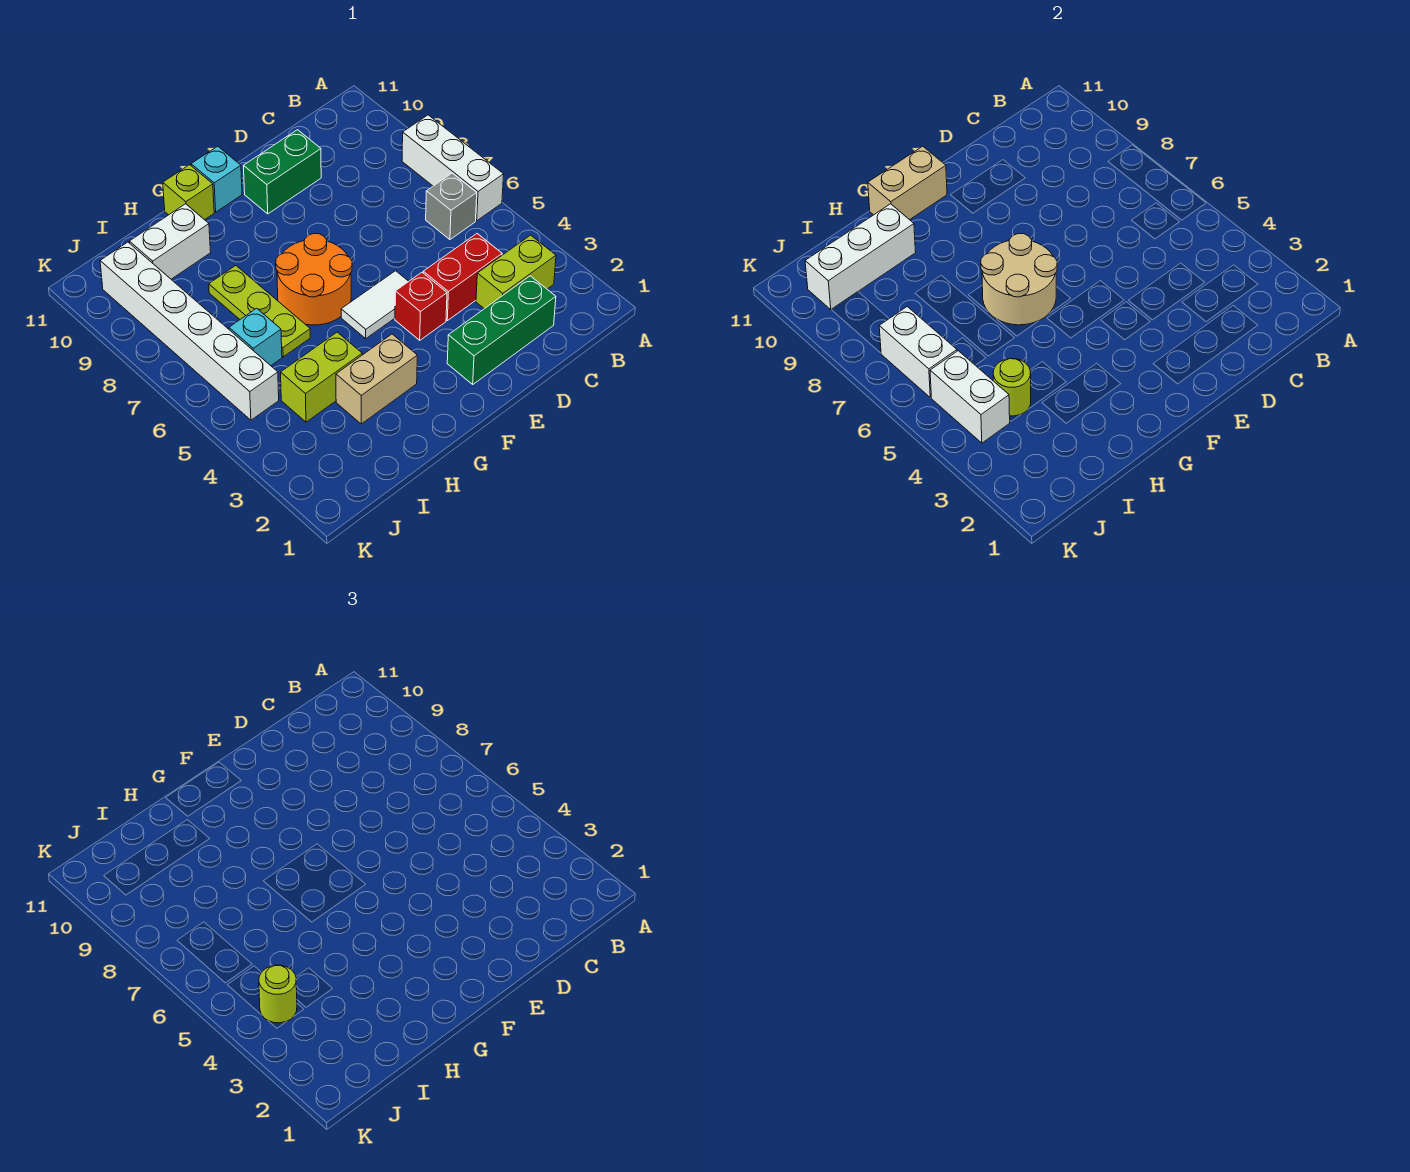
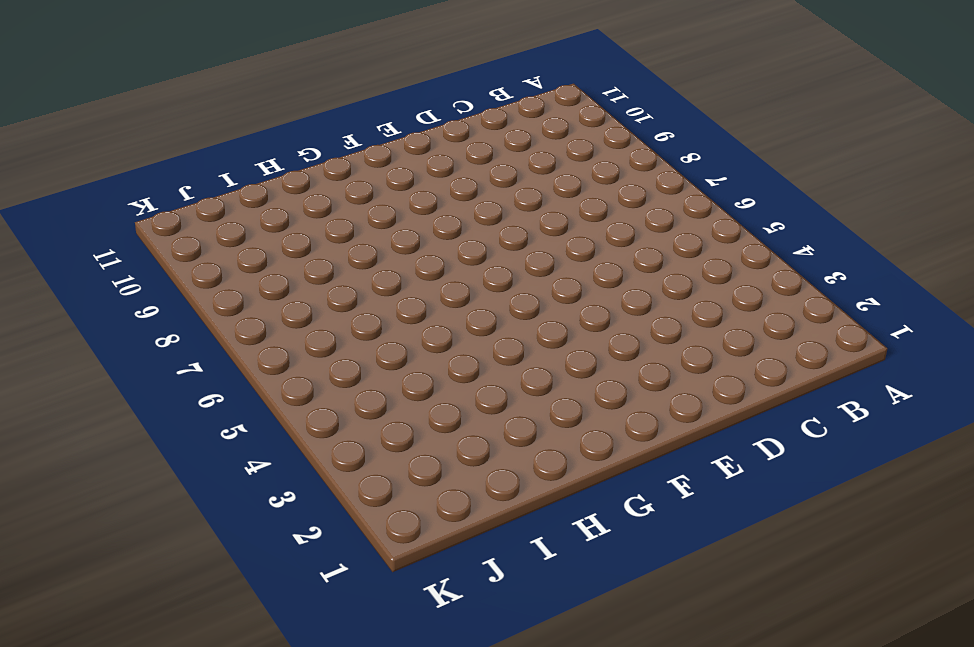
none -> white 1x3 brick [402,115,504,221]
none -> lime 1x2 brick [476,235,556,309]
none -> grey 1x1 brick [426,173,477,239]

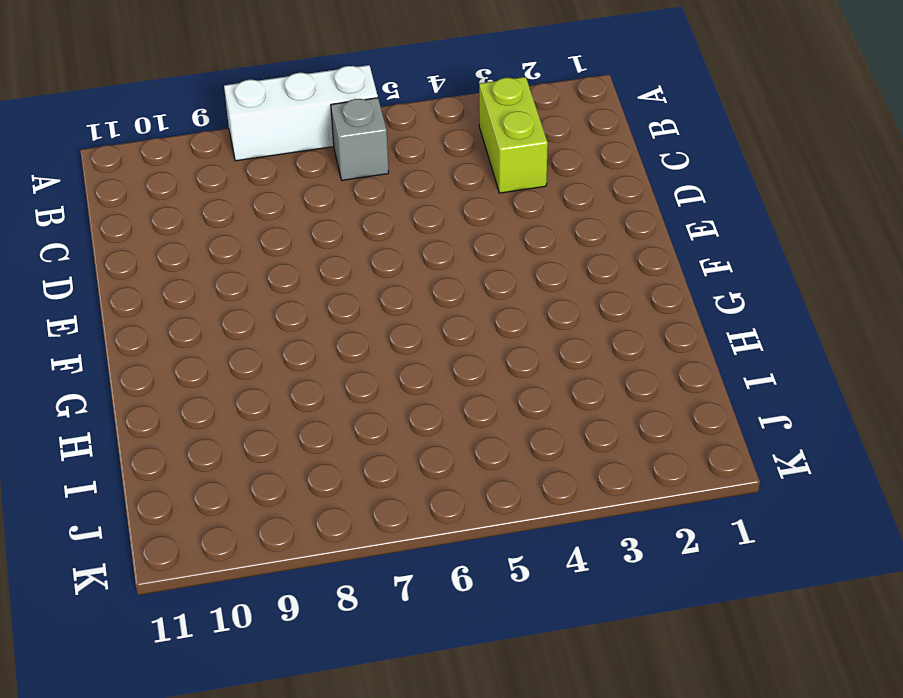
none -> green 1x3 brick [447,276,556,384]
none -> red 1x2 brick [423,234,502,321]
none -> green 1x2 brick [244,130,321,214]

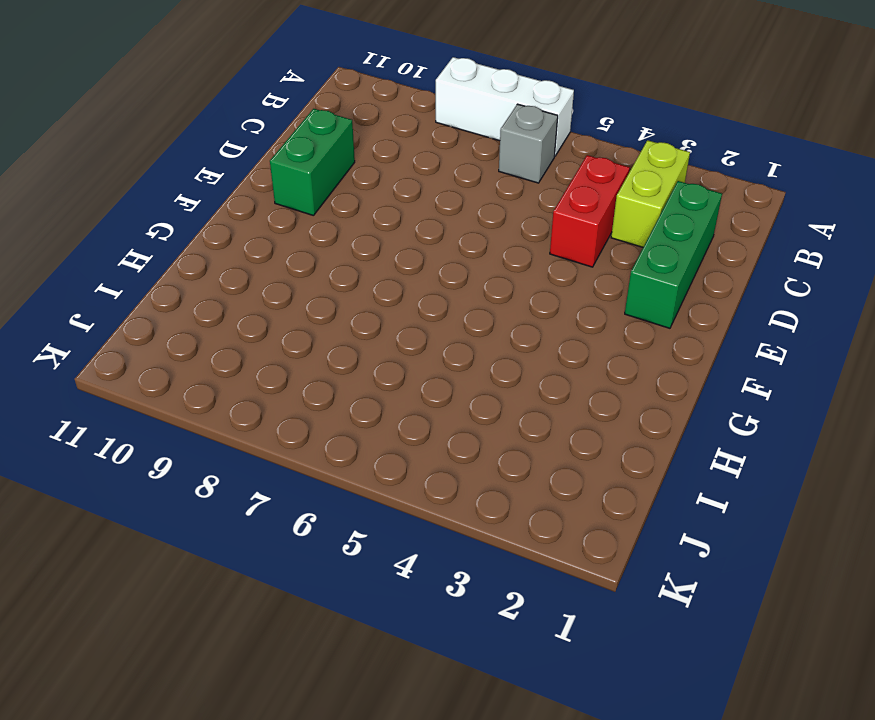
none -> red 1x1 brick [395,273,447,340]
none -> white 1x2 tile [341,271,409,338]
none -> orange 2x2 round brick [276,234,352,325]

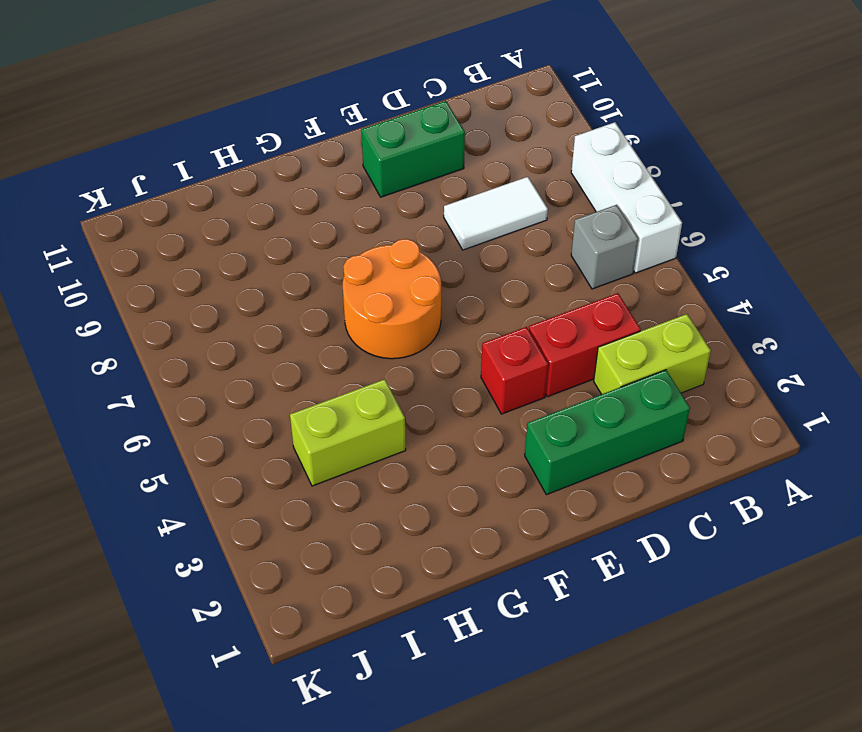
white 1x2 tile [444,177,548,250] -> white 1x2 tile moved to [341,271,409,338]
none -> cyan 1x1 brick [191,146,242,212]
none -> tan 1x2 brick [336,334,417,424]
none -> lime 1x1 brick [163,165,214,220]

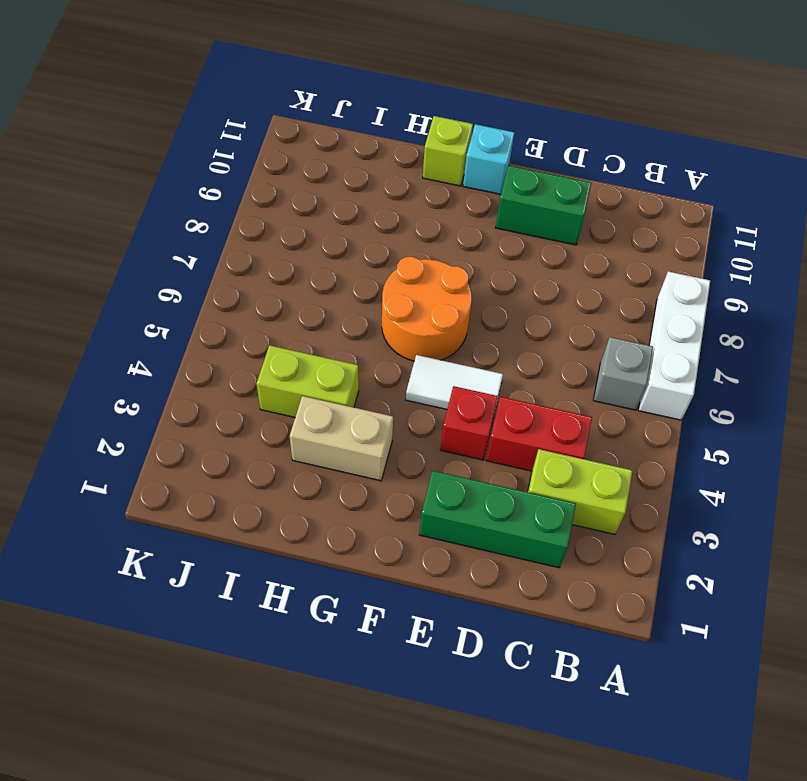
none -> lime 1x3 plate [209,266,310,357]
none -> white 1x2 brick [129,204,211,279]
none -> cyan 1x1 brick [229,308,282,366]

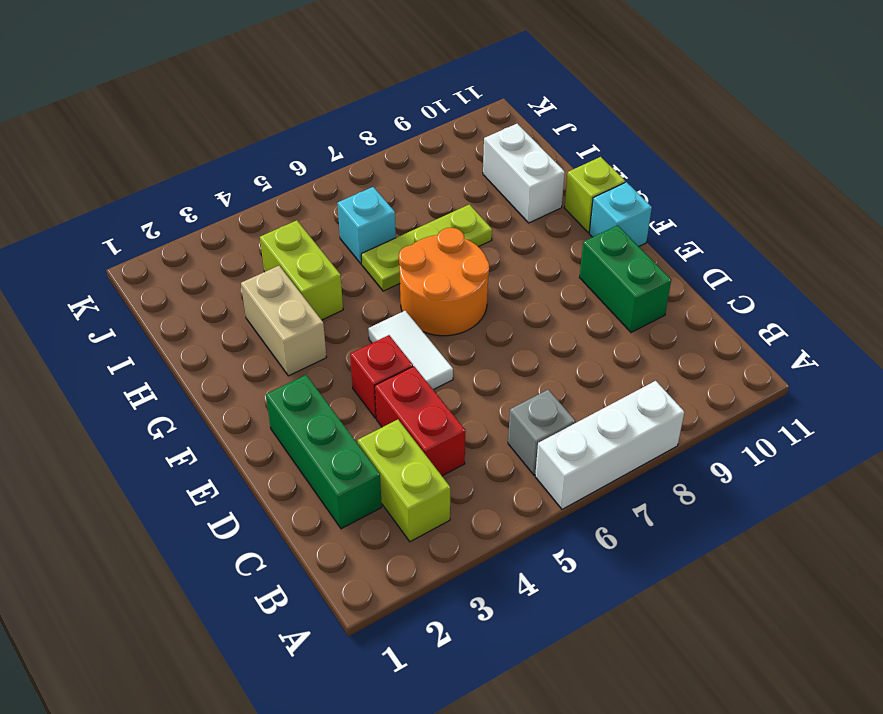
none -> white 1x6 brick [100,242,279,420]
none -> tan 2x2 round brick [981,234,1057,325]
none -> tan 1x2 brick [868,146,947,220]

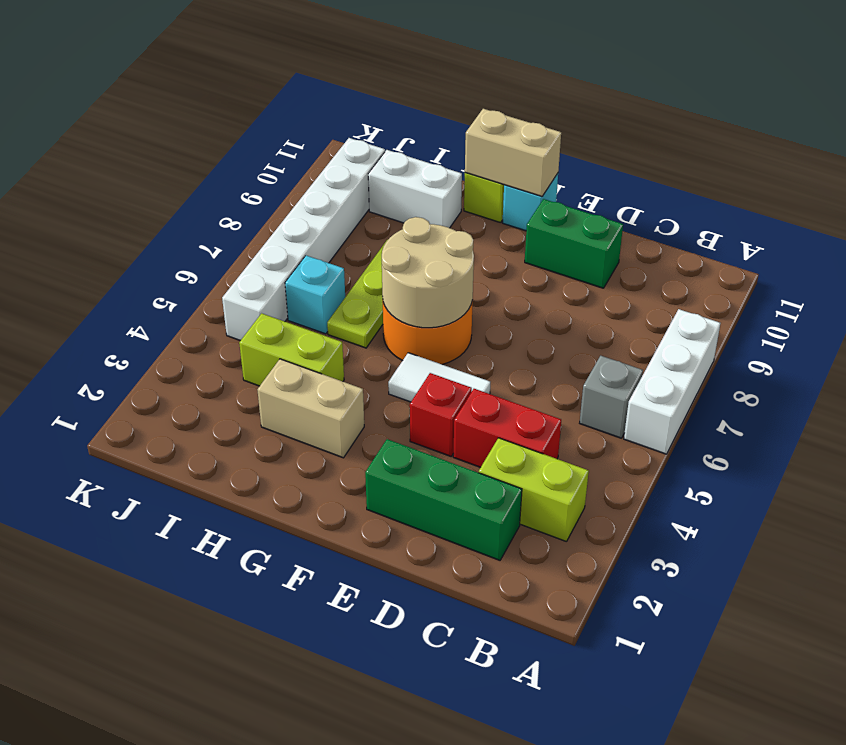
none -> white 1x3 brick [805,204,916,310]
none -> lime 1x1 round brick [993,358,1031,416]
none -> white 1x2 brick [930,351,1010,443]

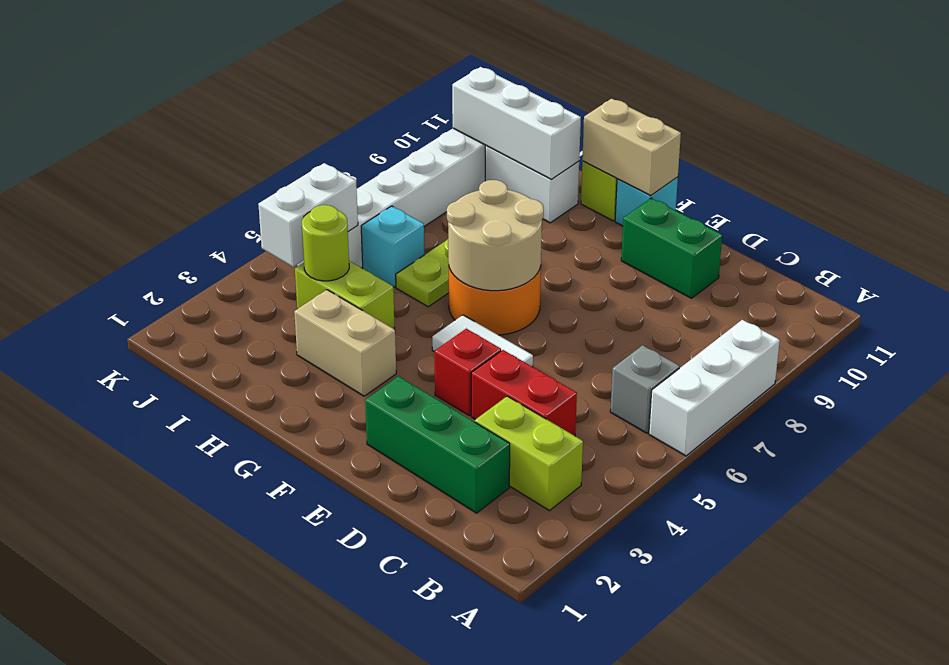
none -> white 1x2 brick [879,307,957,398]
none -> lime 1x1 round brick [259,965,297,1023]

